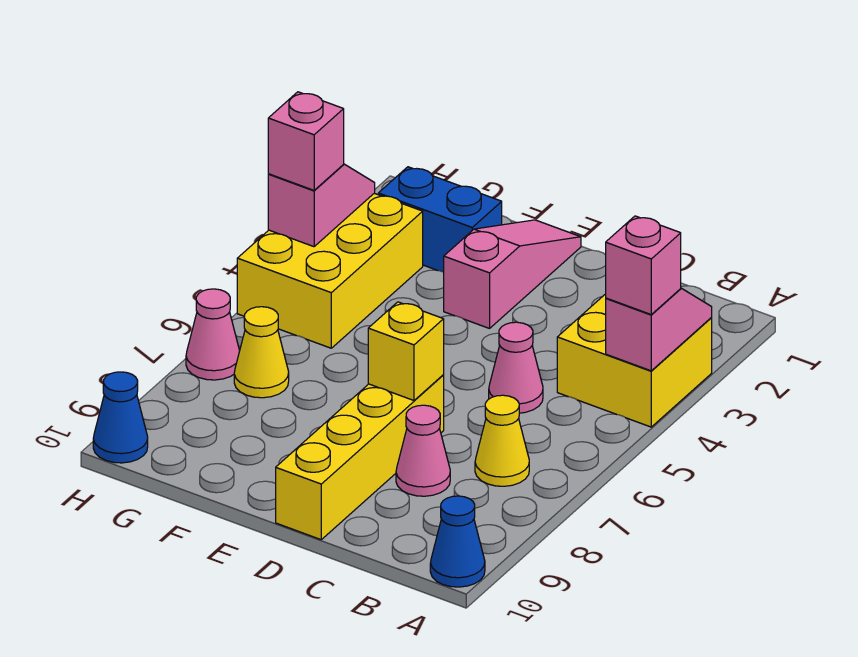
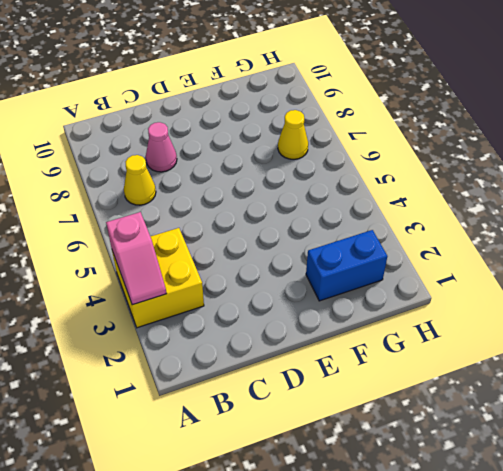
none -> blue 1x1 cone [430,496,485,587]
none -> pink 1x1 cone [489,322,543,413]
none -> yellow 1x4 brick [276,375,444,540]

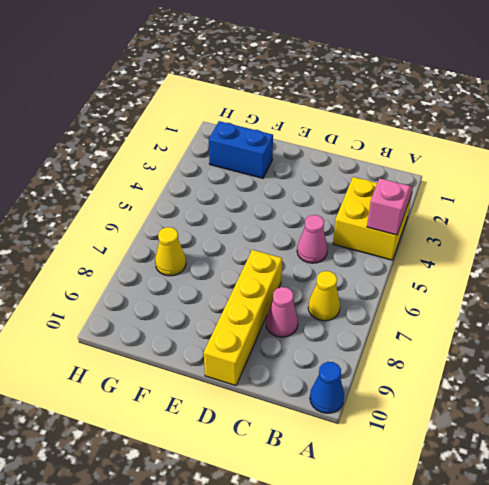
none -> pink 1x3 slope [444,220,581,328]
none -> yellow 2x3 brick [237,193,423,348]
none -> pink 1x1 cone [186,289,240,380]

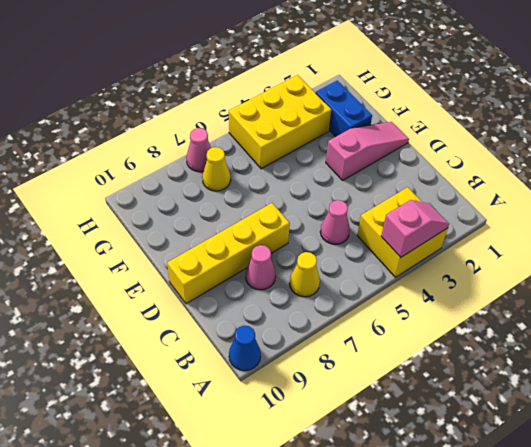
none -> blue 1x1 cone [93,372,148,463]
none -> yellow 1x1 brick [368,302,444,400]
none -> pink 1x2 slope [268,164,375,247]

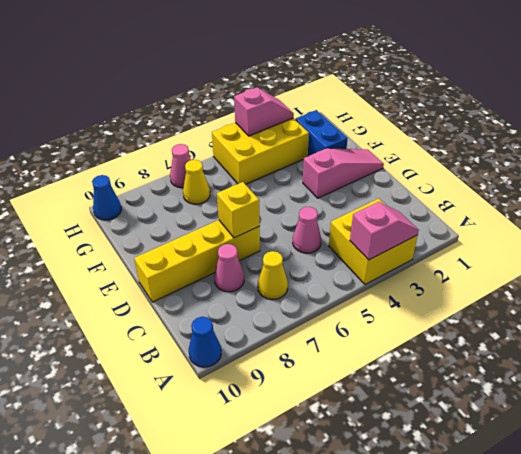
none -> pink 1x1 brick [606,216,681,314]
none -> pink 1x1 brick [268,92,344,190]

